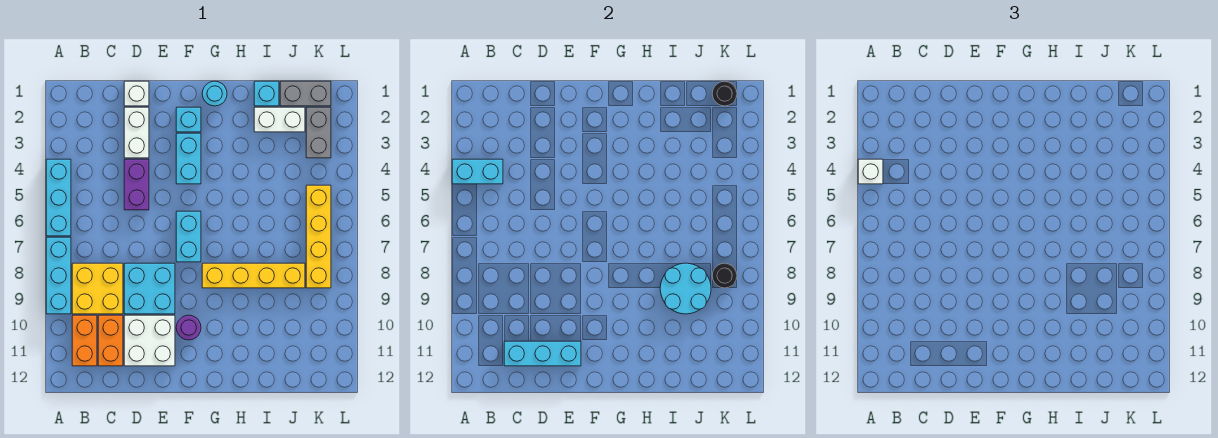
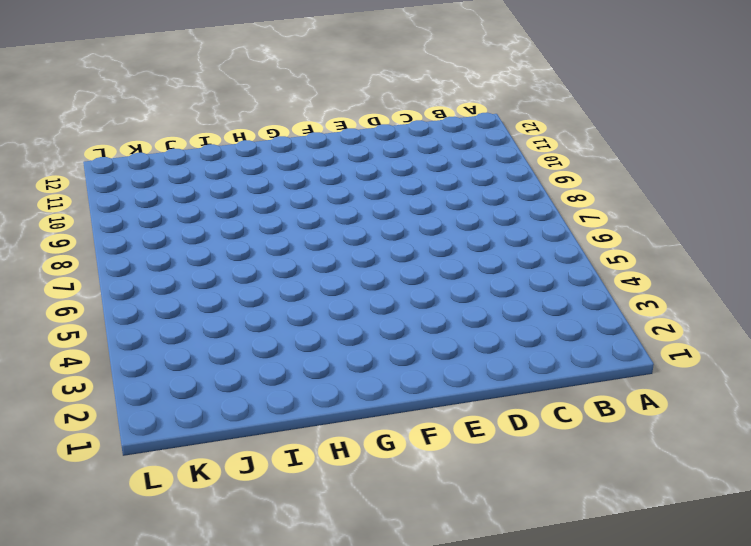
none -> cyan 1x3 brick [46,159,71,236]
none -> cyan 1x3 brick [46,237,71,314]
none -> yellow 2x2 brick [72,263,123,314]

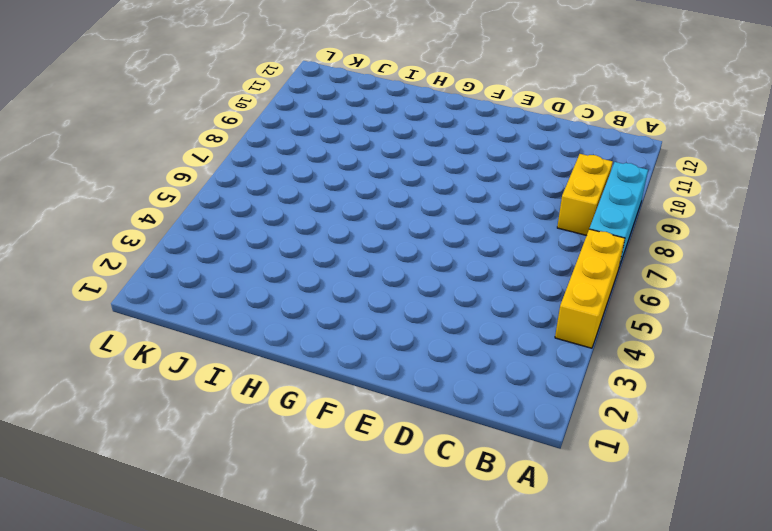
yellow 1x3 brick [555,229,625,348] -> cyan 1x3 brick [46,159,71,236]
yellow 1x2 brick [557,154,613,236] -> yellow 2x2 brick [72,263,123,314]
none -> orange 1x2 brick [72,315,97,366]
none -> orange 1x2 brick [98,315,123,366]
none -> white 1x1 brick [124,81,149,106]

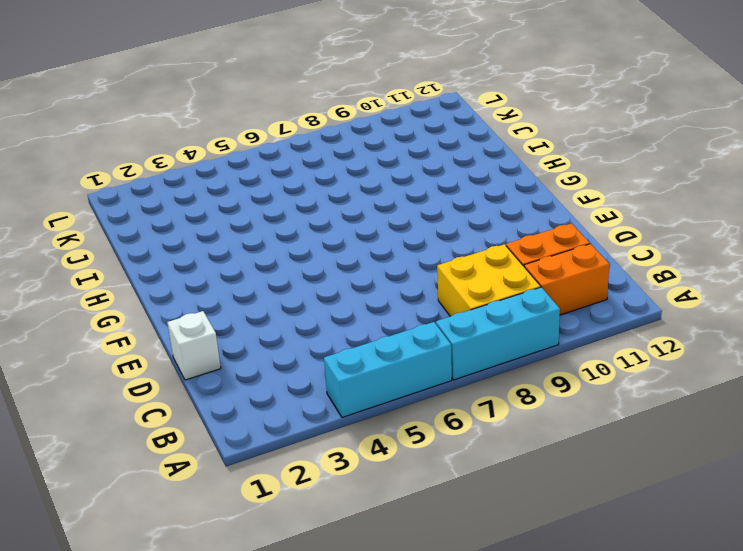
none -> white 1x2 brick [124,107,149,158]
none -> purple 1x2 brick [124,159,149,210]
none -> cyan 2x2 brick [124,263,175,314]

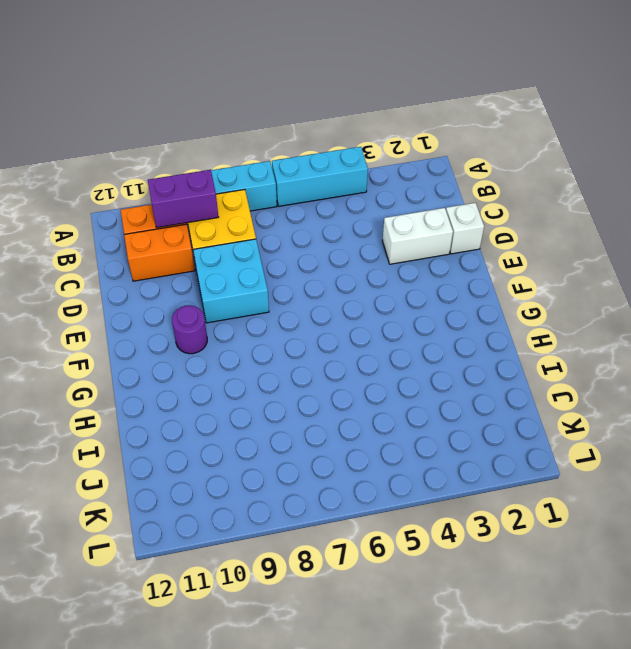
purple 1x2 brick [148,170,218,228] -> purple 1x2 brick moved to [124,159,149,210]
none -> white 2x2 brick [124,315,175,366]
none -> cyan 1x1 brick [176,107,201,132]
none -> cyan 1x2 brick [176,133,201,184]

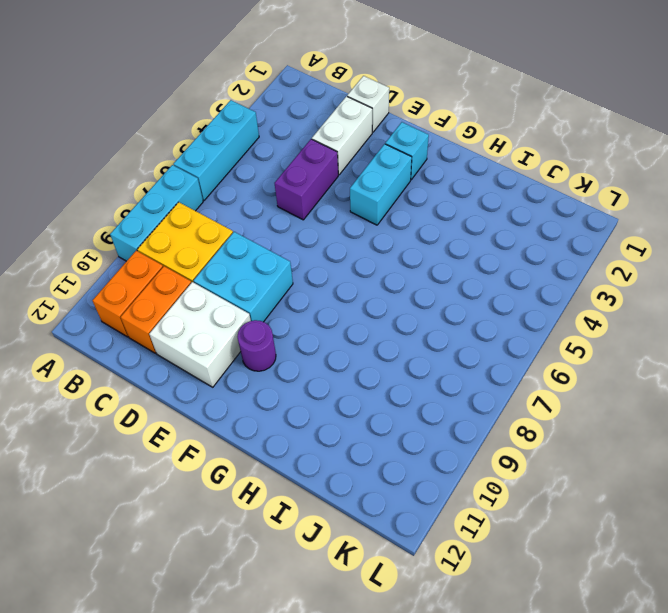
none -> cyan 1x2 brick [176,211,201,262]
none -> cyan 1x1 round brick [202,81,227,106]
none -> yellow 1x4 brick [202,263,305,288]

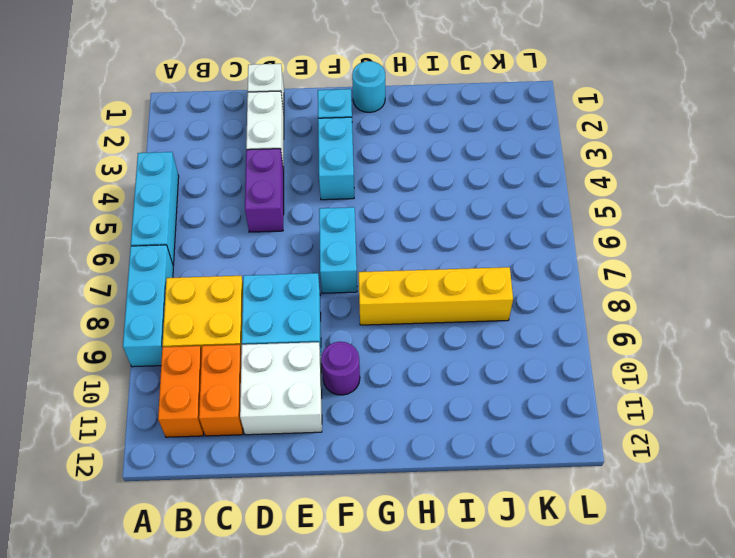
none -> cyan 1x1 brick [254,81,279,106]
none -> white 1x2 brick [254,107,305,132]
none -> grey 1x2 brick [280,81,331,106]

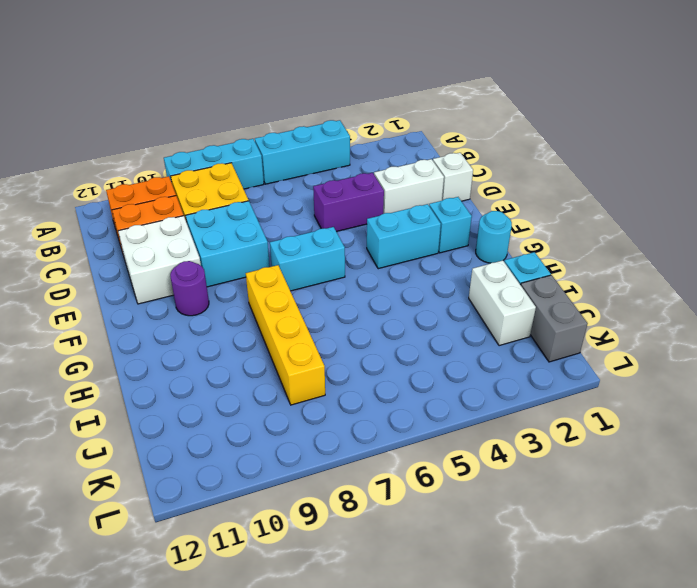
none -> grey 1x2 brick [306,107,331,158]
none -> yellow 1x4 brick [306,185,331,288]
none -> cyan 1x2 brick [452,159,503,184]

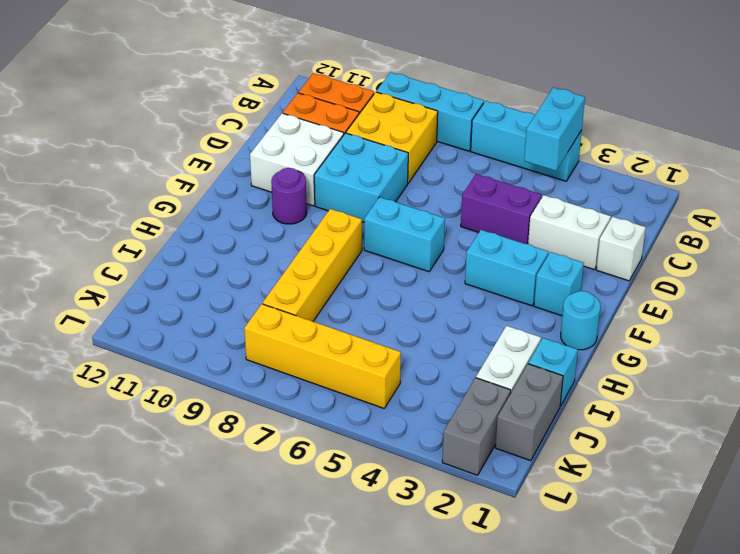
grey 1x2 brick [442,378,511,475] -> grey 1x2 brick turned to [306,107,331,158]
none -> cyan 1x3 brick [504,341,581,366]
none -> cyan 2x2 round brick [660,263,711,314]
none -> black 1x1 round brick [712,81,737,106]

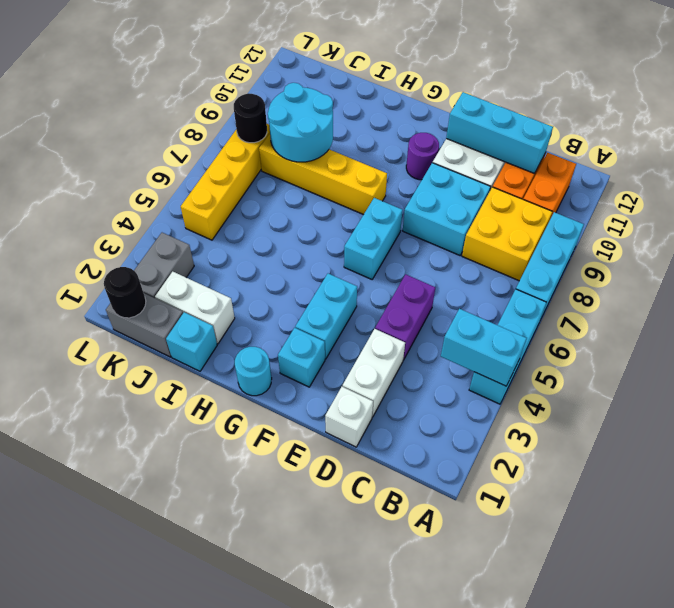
none -> white 1x1 brick [858,159,883,184]

